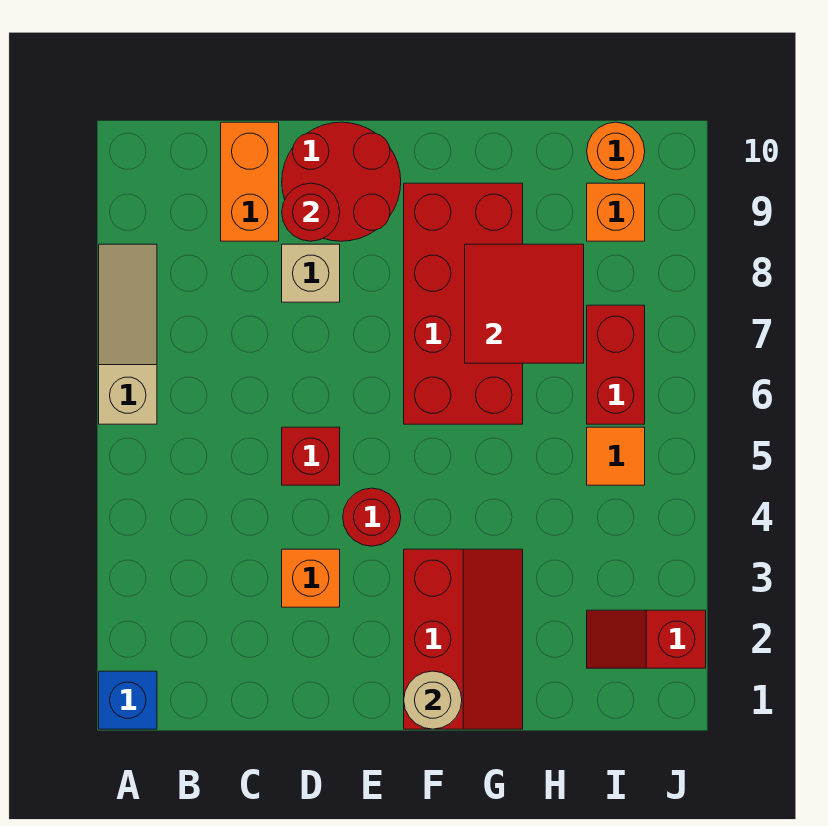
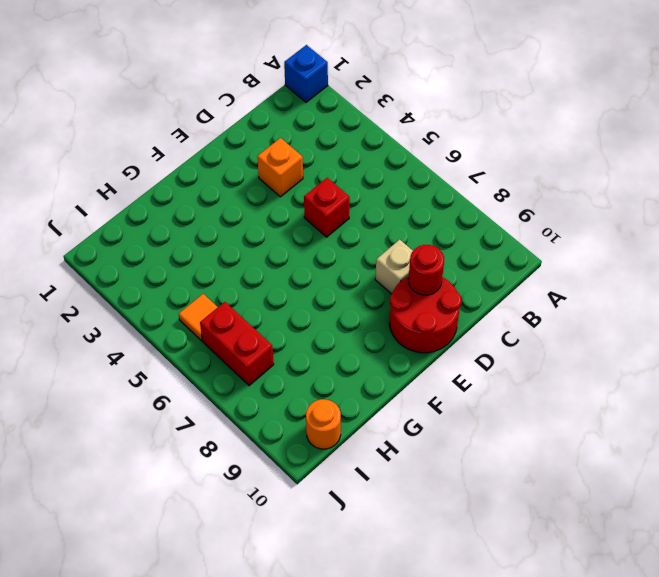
none -> tan 1x3 slope [99,244,157,424]
none -> orange 1x2 brick [221,122,279,241]
none -> red 1x1 round brick [343,488,401,546]

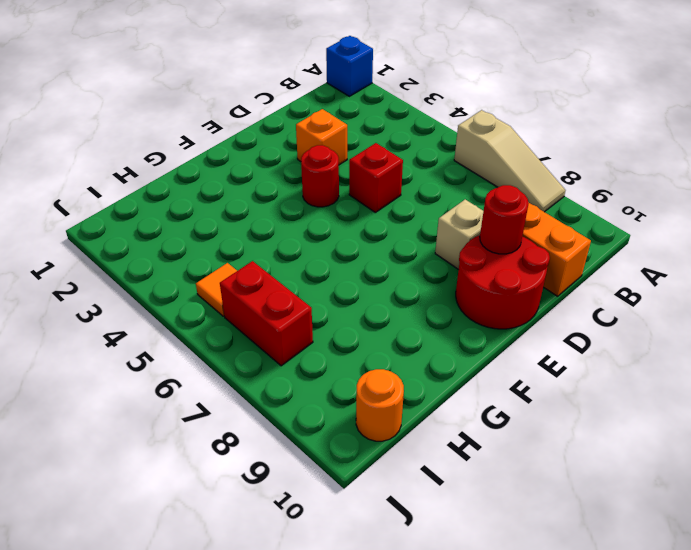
none -> red 2x3 slope [404,549,523,729]
none -> red 2x4 brick [404,183,523,424]
none -> red 1x2 slope [587,610,706,668]

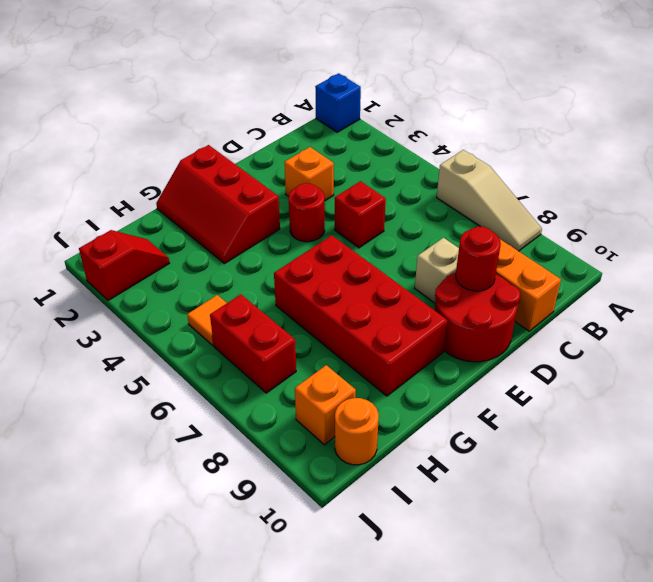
none -> tan 1x1 round brick [404,671,462,729]
none -> red 2x2 tile [465,244,584,363]

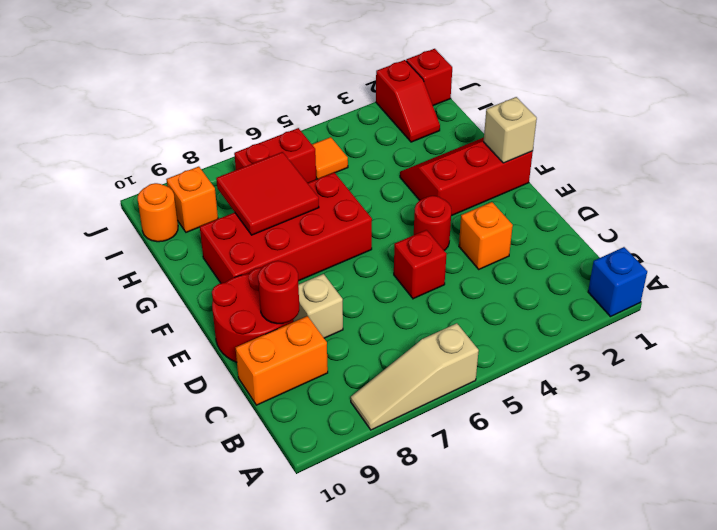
tan 1x1 brick [484,97,537,163] -> tan 1x1 round brick [404,671,462,729]
red 1x1 brick [406,49,452,106] -> none

